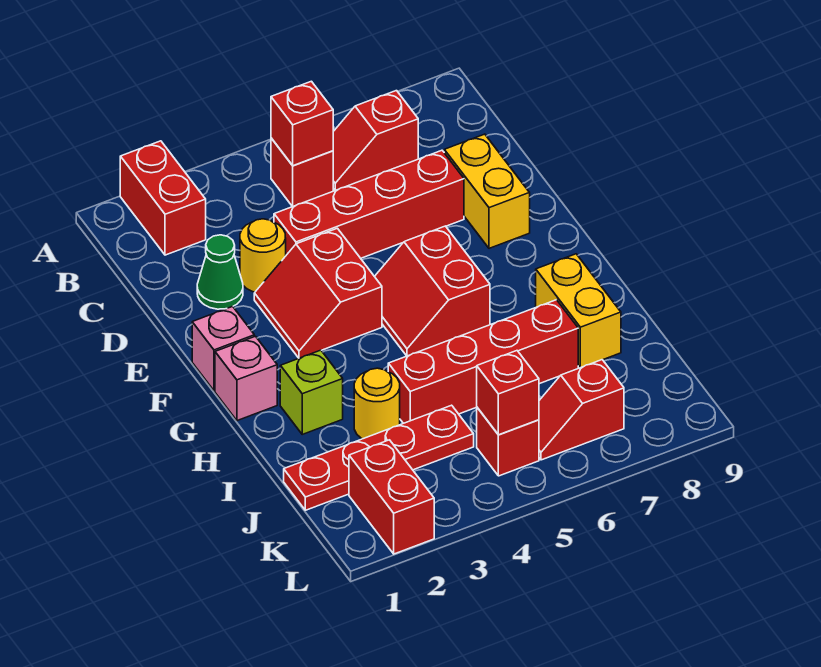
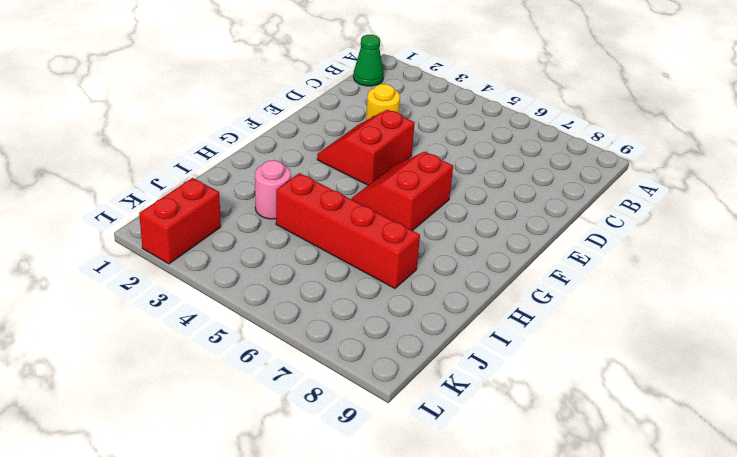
green 1x1 cone [353,35,384,86] -> green 1x1 cone moved to [197,235,243,309]
pink 1x1 round brick [255,160,291,219] -> yellow 1x1 round brick [354,368,400,439]
none -> red 1x2 brick [120,141,206,255]
none -> red 1x1 brick [271,138,333,207]
none -> red 1x2 slope [333,91,418,190]

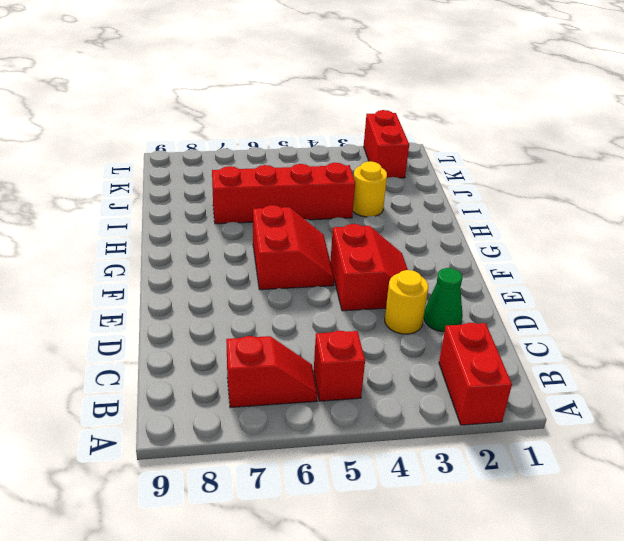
none -> red 1x4 brick [274,150,464,258]
none -> yellow 1x2 brick [444,134,530,248]
none -> pink 1x1 brick [192,306,254,391]

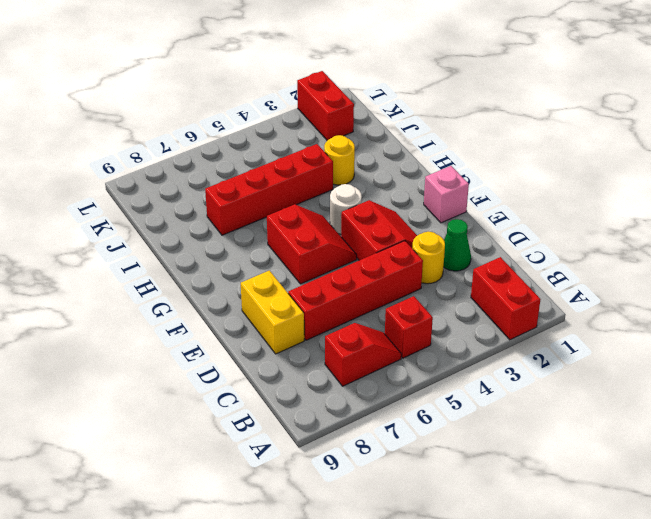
white 1x1 round brick [330,184,362,234] -> none
none -> pink 1x1 brick [215,336,277,421]
none -> lime 1x1 brick [280,350,343,434]
none -> yellow 1x2 brick [536,254,621,368]

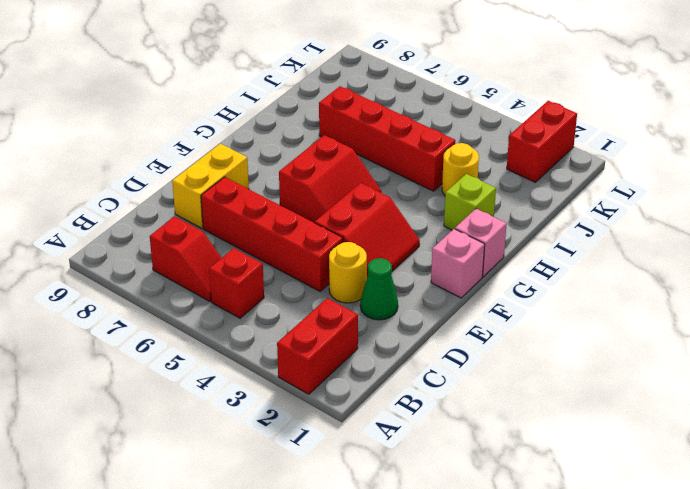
none -> yellow 1x2 brick [536,254,621,368]
none -> red 1x4 plate [284,405,474,510]
none -> red 1x1 brick [477,408,539,476]

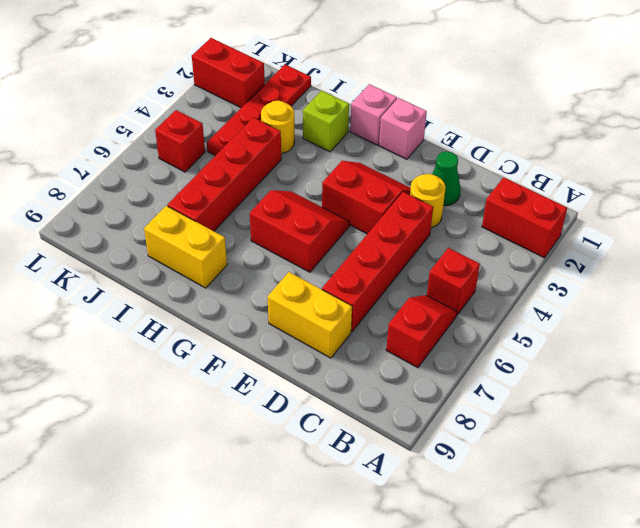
none -> red 1x2 slope [539,360,624,460]
none -> red 1x1 brick [271,81,333,166]
none -> red 1x1 brick [477,351,539,435]

